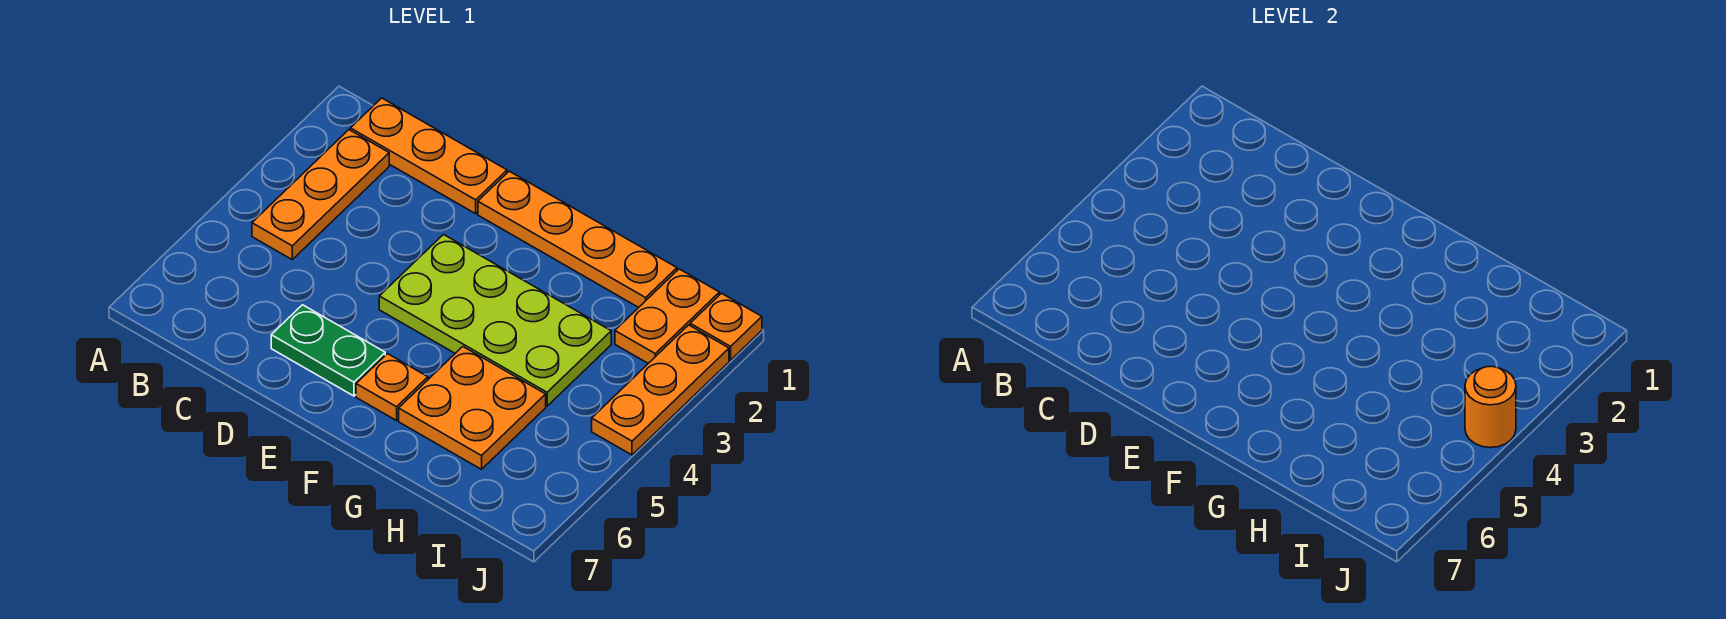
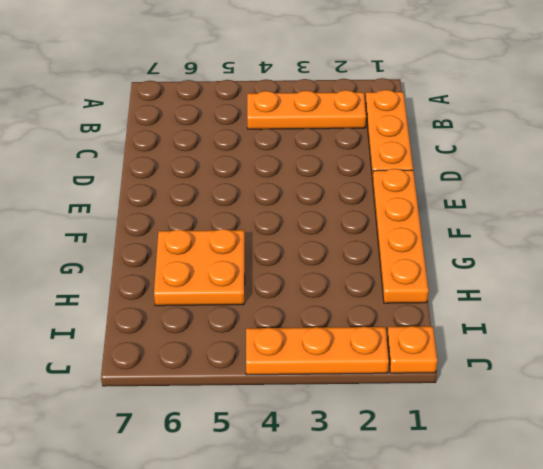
none -> green 1x2 plate [271,305,385,396]
none -> lime 2x4 plate [379,235,611,406]

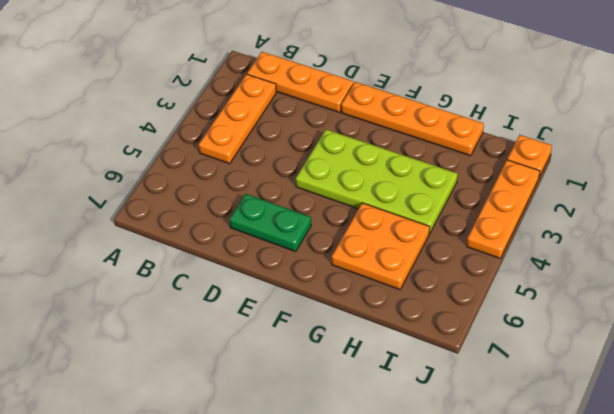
none -> orange 1x1 plate [356,354,428,421]
none -> orange 1x2 plate [615,269,719,363]

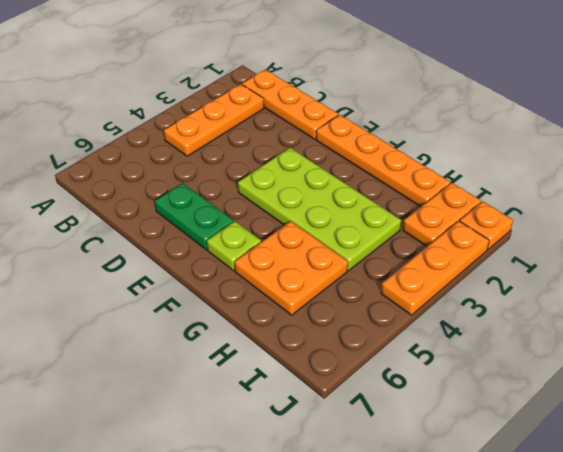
lime 1x1 plate [207,221,261,271] -> orange 1x1 plate [356,354,428,421]
none -> orange 1x1 round brick [1465,366,1516,448]

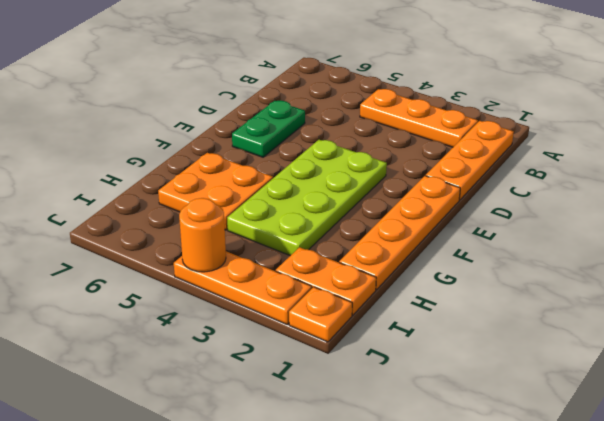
none -> orange 1x1 plate [356,354,428,421]

